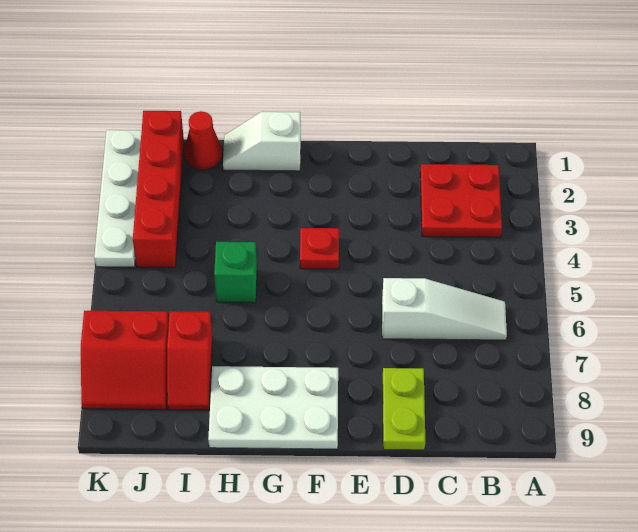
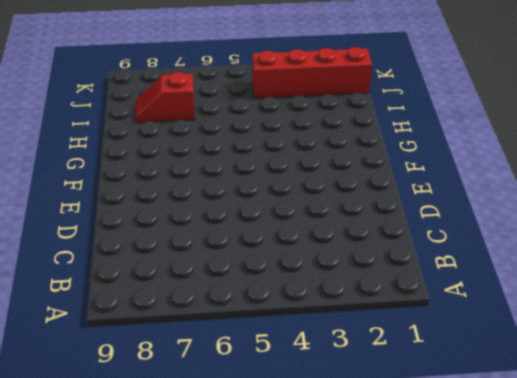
none -> red 2x2 plate [420,164,502,237]
none -> white 1x3 slope [382,278,507,340]
none -> lime 1x2 plate [383,368,425,450]

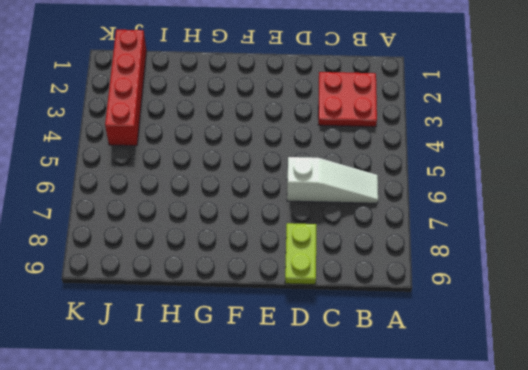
none -> red 1x1 plate [300,228,339,269]
none -> white 2x3 plate [208,366,338,449]
none -> white 1x2 slope [223,112,301,171]

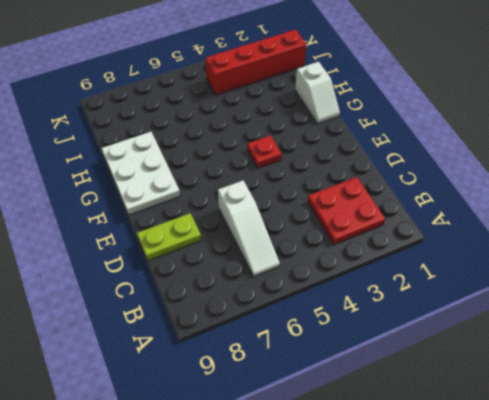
white 1x2 slope [295,62,340,124] -> white 1x2 slope turned to [223,112,301,171]
none -> green 1x1 brick [214,242,257,303]
none -> red 1x1 cone [184,111,222,170]
none -> red 1x2 slope [167,311,213,410]

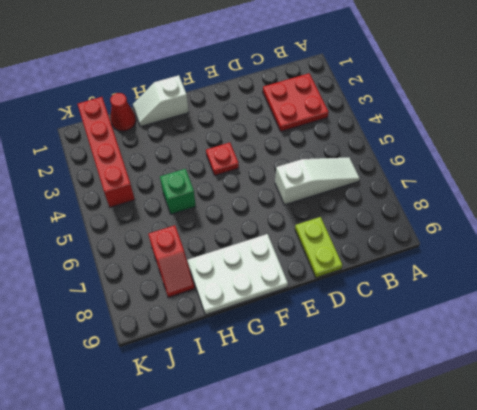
none -> red 2x2 slope [81,311,169,410]
none -> white 1x4 plate [94,130,142,267]

